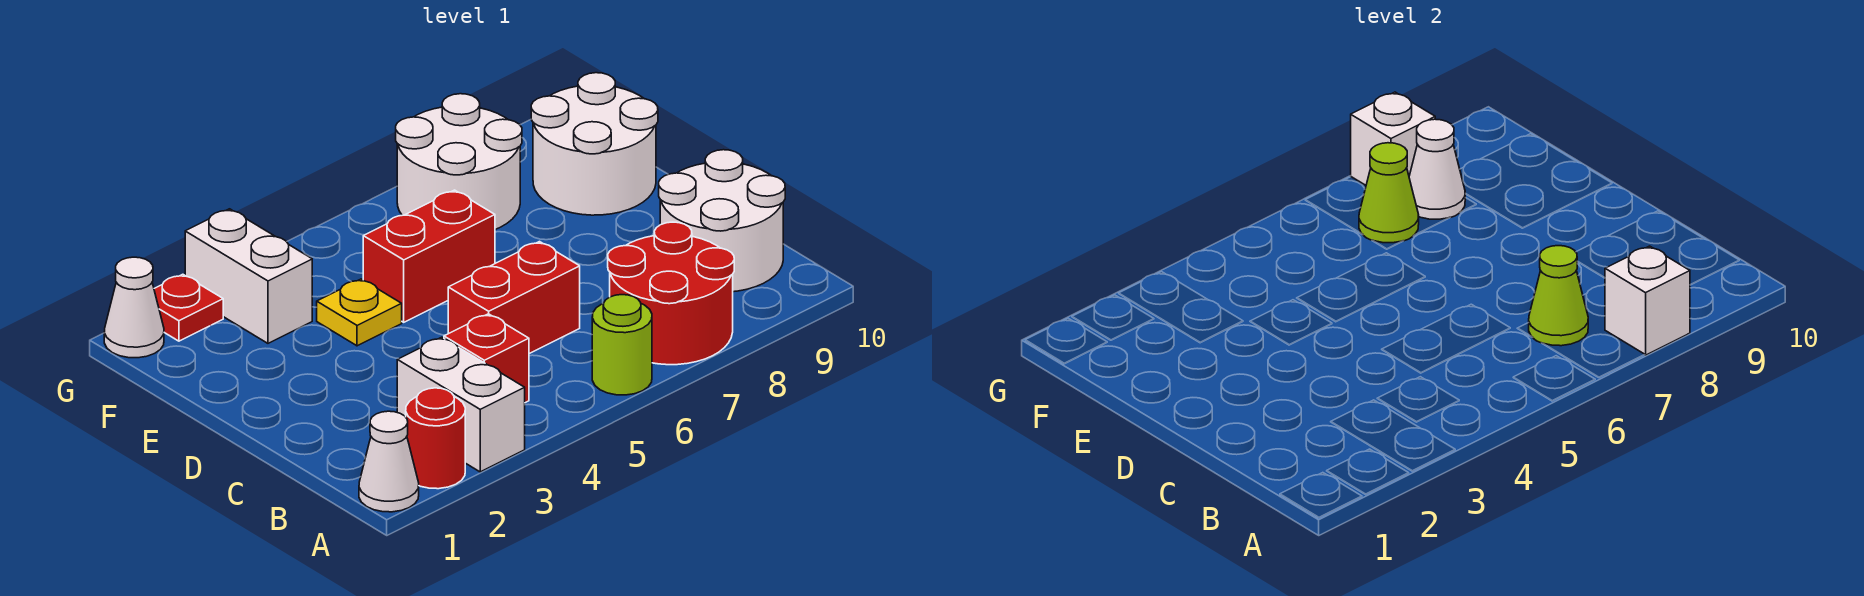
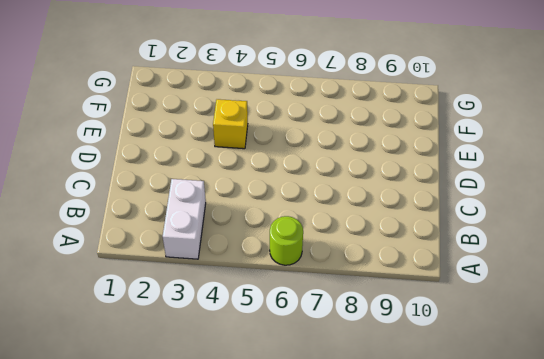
yellow 1x1 brick [213,99,248,149] -> yellow 1x1 plate [317,279,402,346]
none -> white 1x1 cone [359,411,419,512]
none -> red 1x1 round brick [406,388,465,489]
none -> red 2x2 round brick [608,222,734,365]

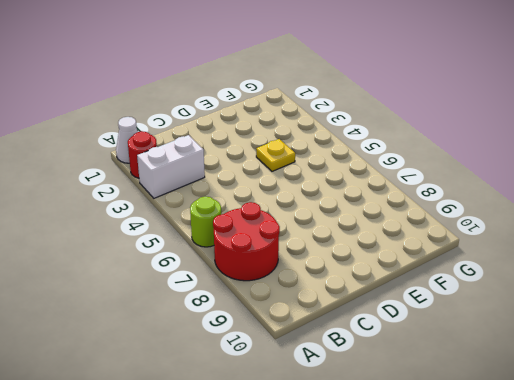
none -> red 1x1 brick [444,314,529,403]
none -> white 2x2 round brick [659,150,785,292]
none -> red 1x2 brick [448,242,580,354]

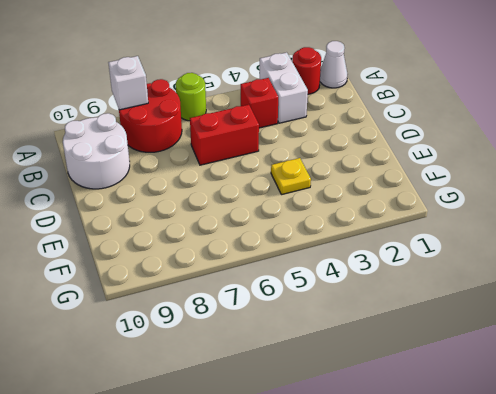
none -> red 1x2 brick [363,190,495,322]
none -> white 2x2 round brick [531,73,658,215]
none -> white 1x2 brick [185,209,312,343]

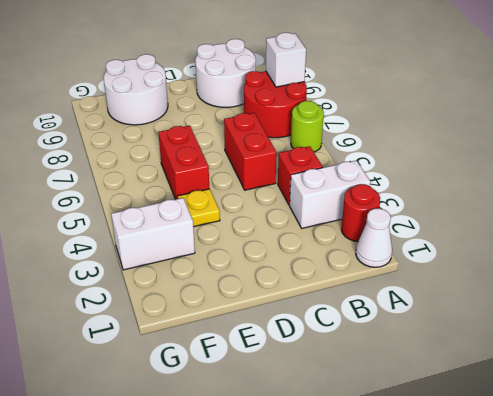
none -> white 2x2 round brick [396,94,522,229]
none -> white 1x1 cone [104,257,164,358]
none -> red 1x1 plate [154,274,223,341]

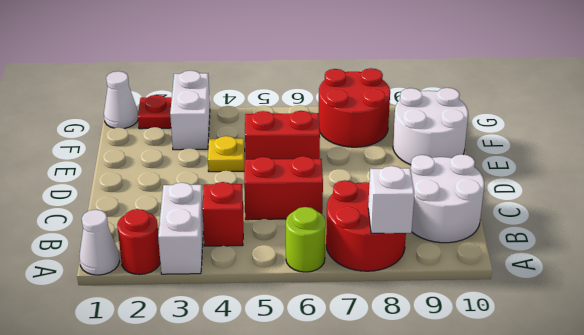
red 2x2 round brick [319,68,390,147] -> white 2x2 round brick [396,94,522,229]
none -> lime 1x1 cone [1529,246,1588,346]
none -> lime 1x1 cone [1359,143,1419,243]
none -> white 1x1 cone [1409,119,1465,219]

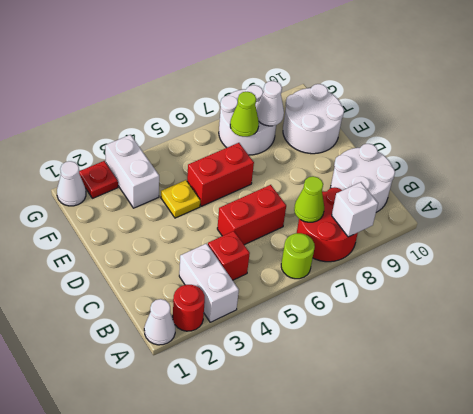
none -> white 1x1 brick [1351,92,1435,185]

